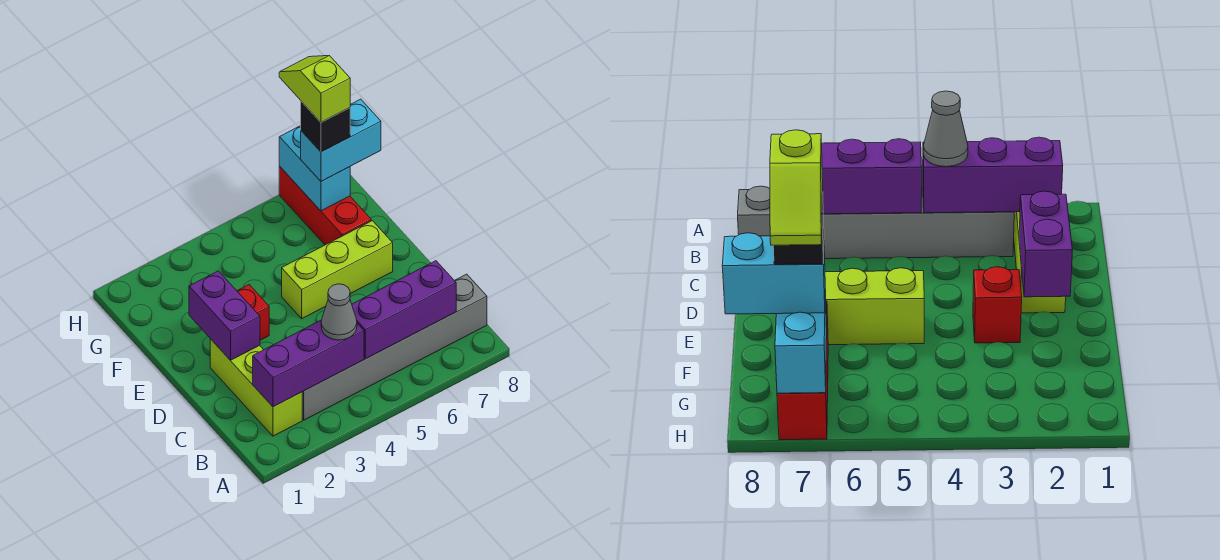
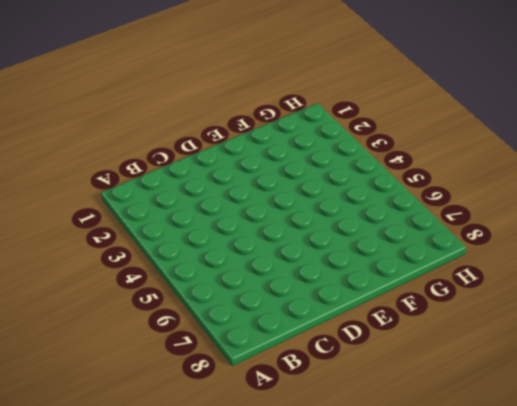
none -> lime 1x3 brick [210,339,302,436]
none -> grey 1x6 brick [302,274,487,420]
none -> red 1x1 brick [237,285,269,340]

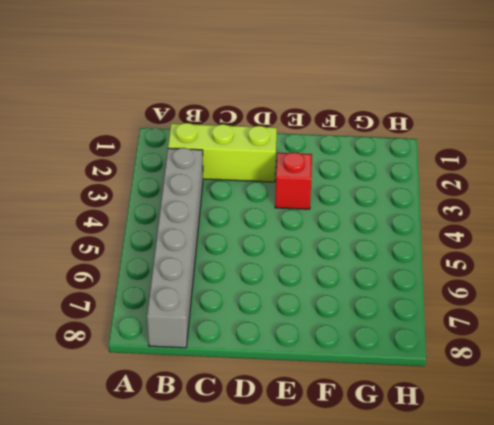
none -> lime 1x3 brick [282,221,393,319]
none -> red 1x3 brick [279,166,371,245]
none -> purple 1x3 brick [253,320,364,407]

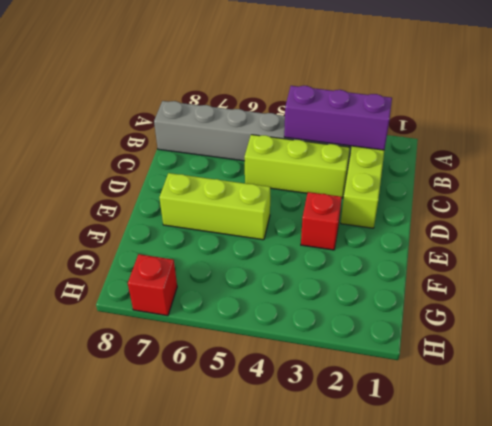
lime 1x3 brick [244,135,350,198] -> none
red 1x1 brick [128,254,177,316] -> red 1x3 brick [279,166,371,245]
none -> purple 1x3 brick [352,261,456,359]
none -> purple 1x2 brick [189,271,260,360]
none -> cyan 1x2 brick [279,126,350,211]

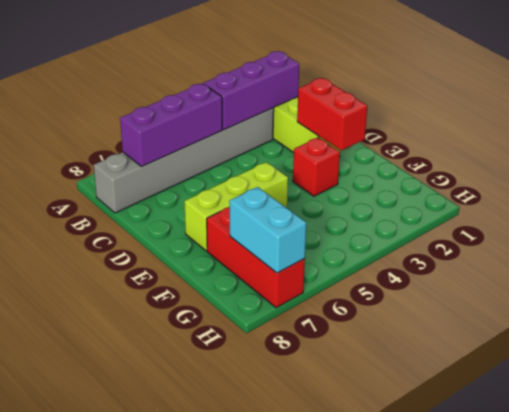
red 1x2 brick [297,78,367,150] -> purple 1x2 brick [189,271,260,360]
none -> grey 1x1 cone [321,284,357,340]
none -> cyan 1x2 brick [301,99,381,181]
none -> black 1x1 brick [301,101,350,152]

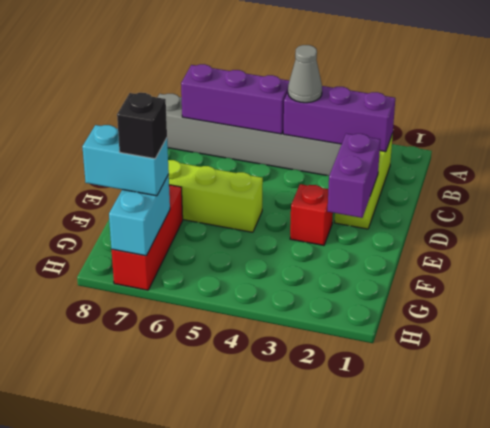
none -> lime 1x2 slope [279,56,350,122]

